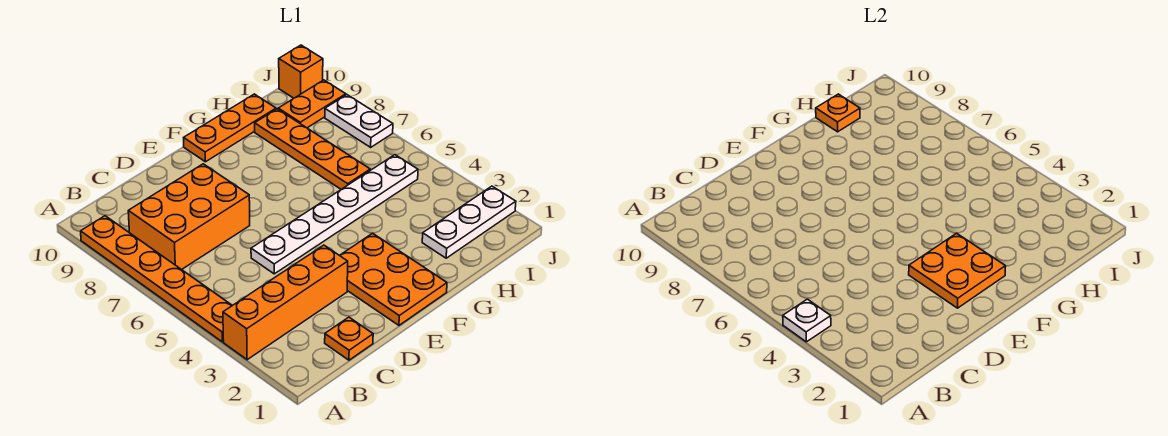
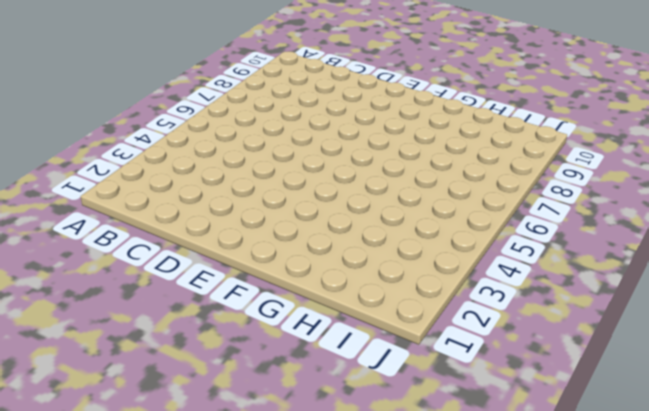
none -> orange 1x4 brick [223,245,348,360]
none -> orange 1x6 plate [81,216,232,342]
none -> orange 2x3 brick [128,164,250,270]

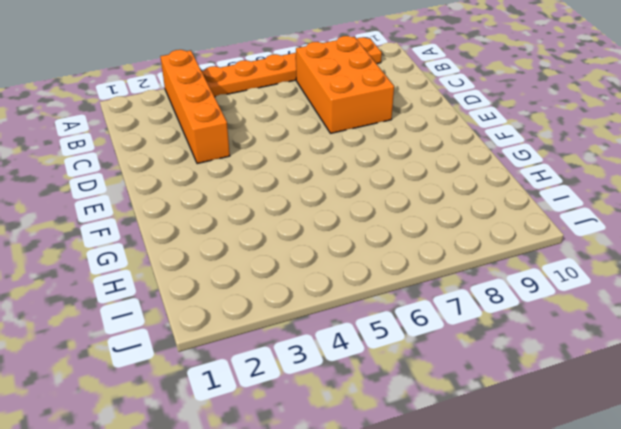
none -> orange 1x1 plate [325,317,373,360]
none -> white 1x6 plate [251,155,418,274]
none -> orange 2x3 plate [340,233,447,325]

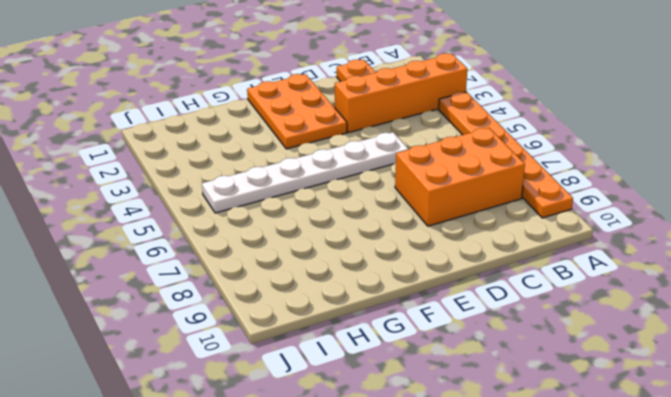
none -> orange 1x3 plate [184,94,276,162]
none -> white 1x3 plate [422,186,516,258]
none -> orange 1x4 plate [255,109,370,189]

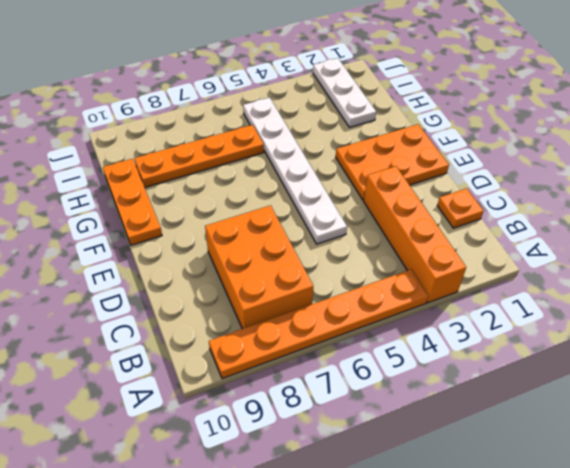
none -> orange 1x2 plate [278,80,346,128]
none -> white 1x2 plate [325,95,393,147]
none -> orange 1x1 brick [279,45,323,98]

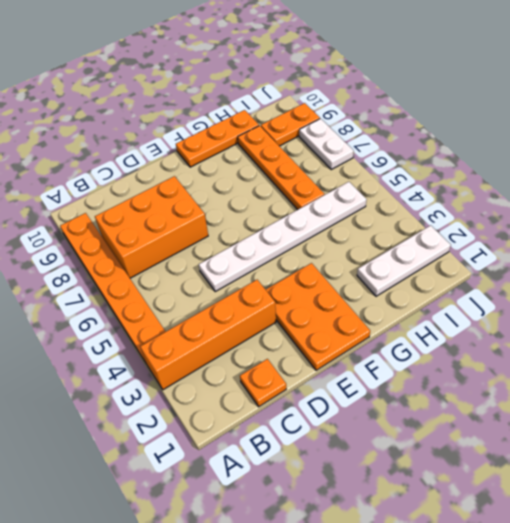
none -> orange 1x1 brick [279,45,323,98]
none -> white 1x1 plate [783,299,831,342]
none -> orange 2x2 plate [909,233,1006,308]

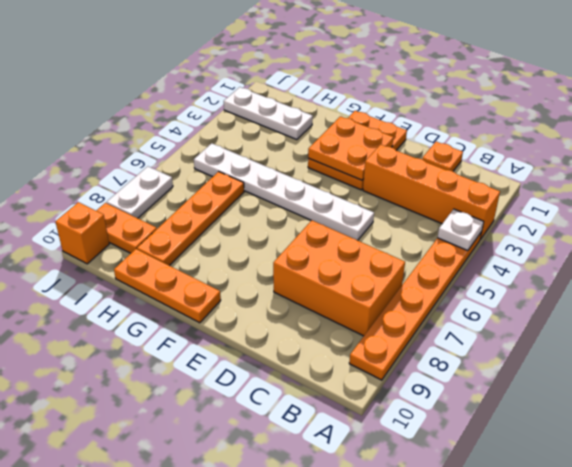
none -> orange 1x1 plate [816,94,860,132]

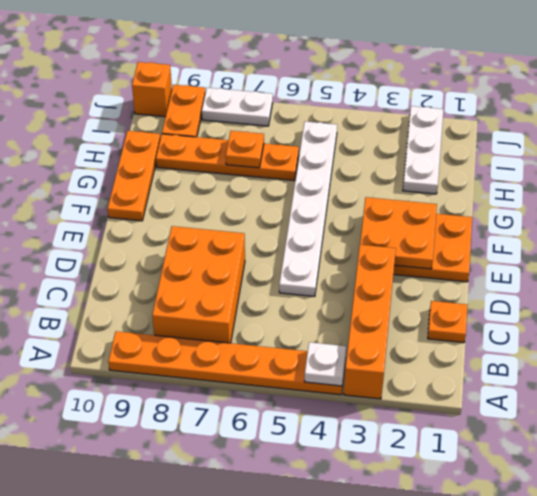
orange 1x1 plate [226,131,264,168] -> orange 1x1 plate moved to [816,94,860,132]

